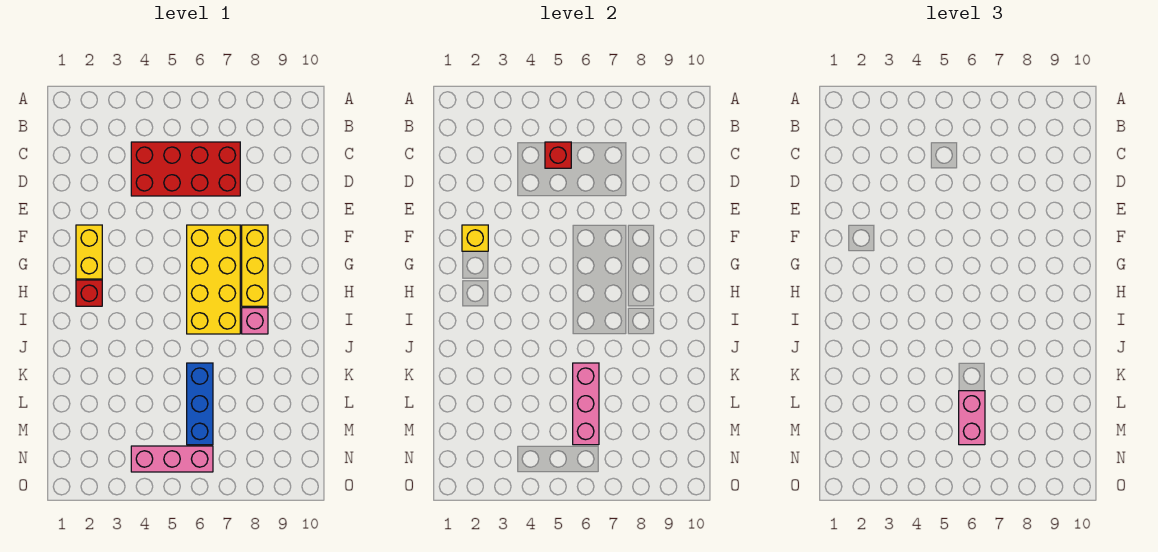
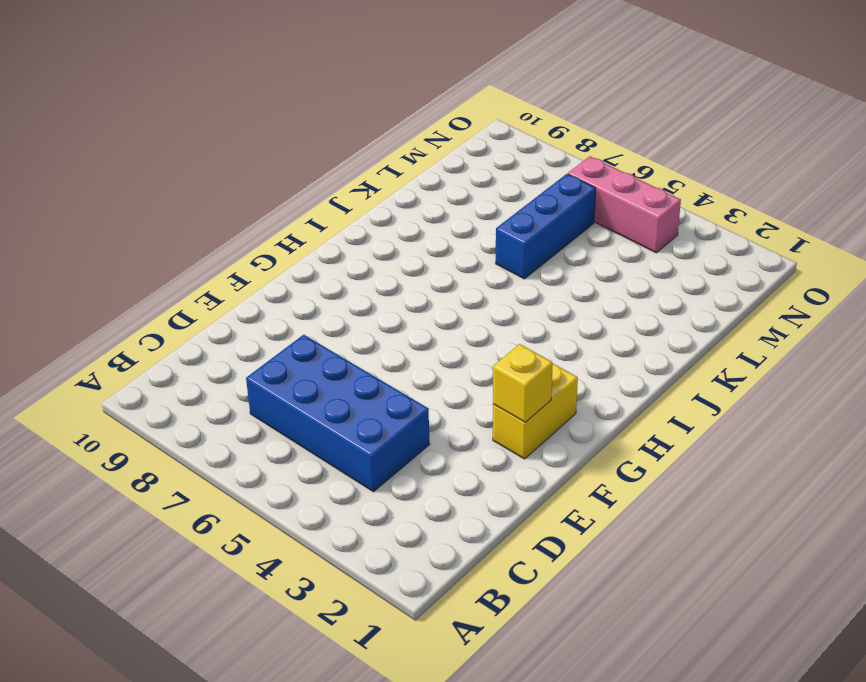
blue 2x4 brick [246,335,430,492] -> red 2x4 brick [131,142,240,196]
none -> yellow 2x4 brick [187,225,240,334]
none -> yellow 1x3 brick [242,225,268,306]
none -> red 1x1 brick [76,280,102,306]

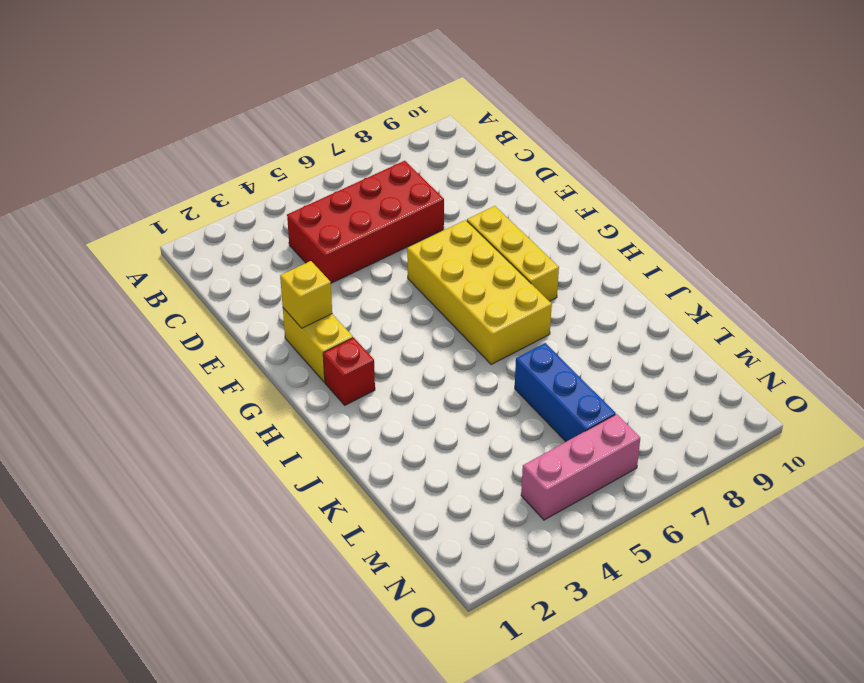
none -> pink 1x1 brick [242,308,268,334]
none -> red 1x1 brick [545,142,571,168]
none -> pink 1x3 brick [573,363,599,445]

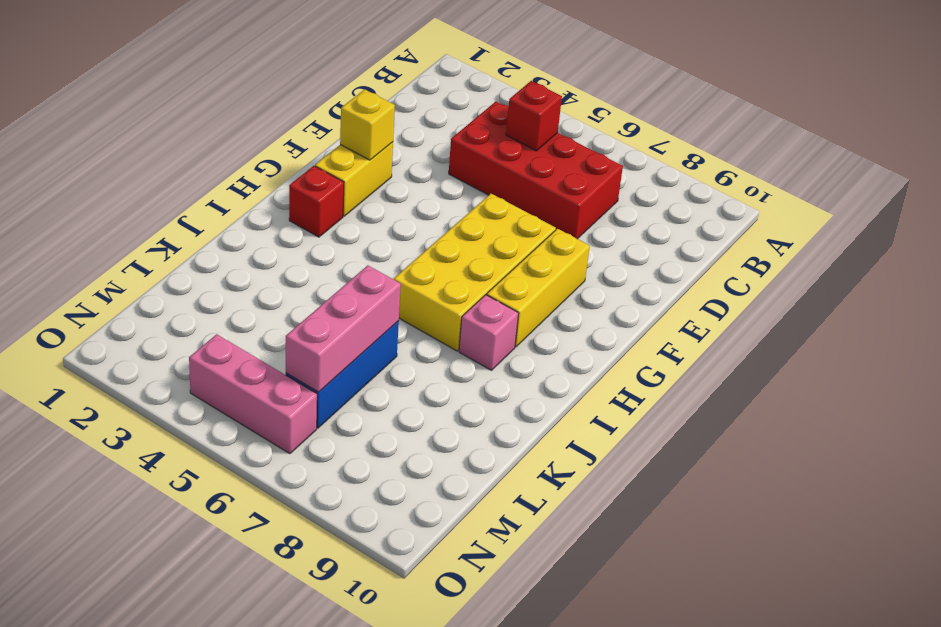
none -> pink 1x2 brick [959,391,985,445]

